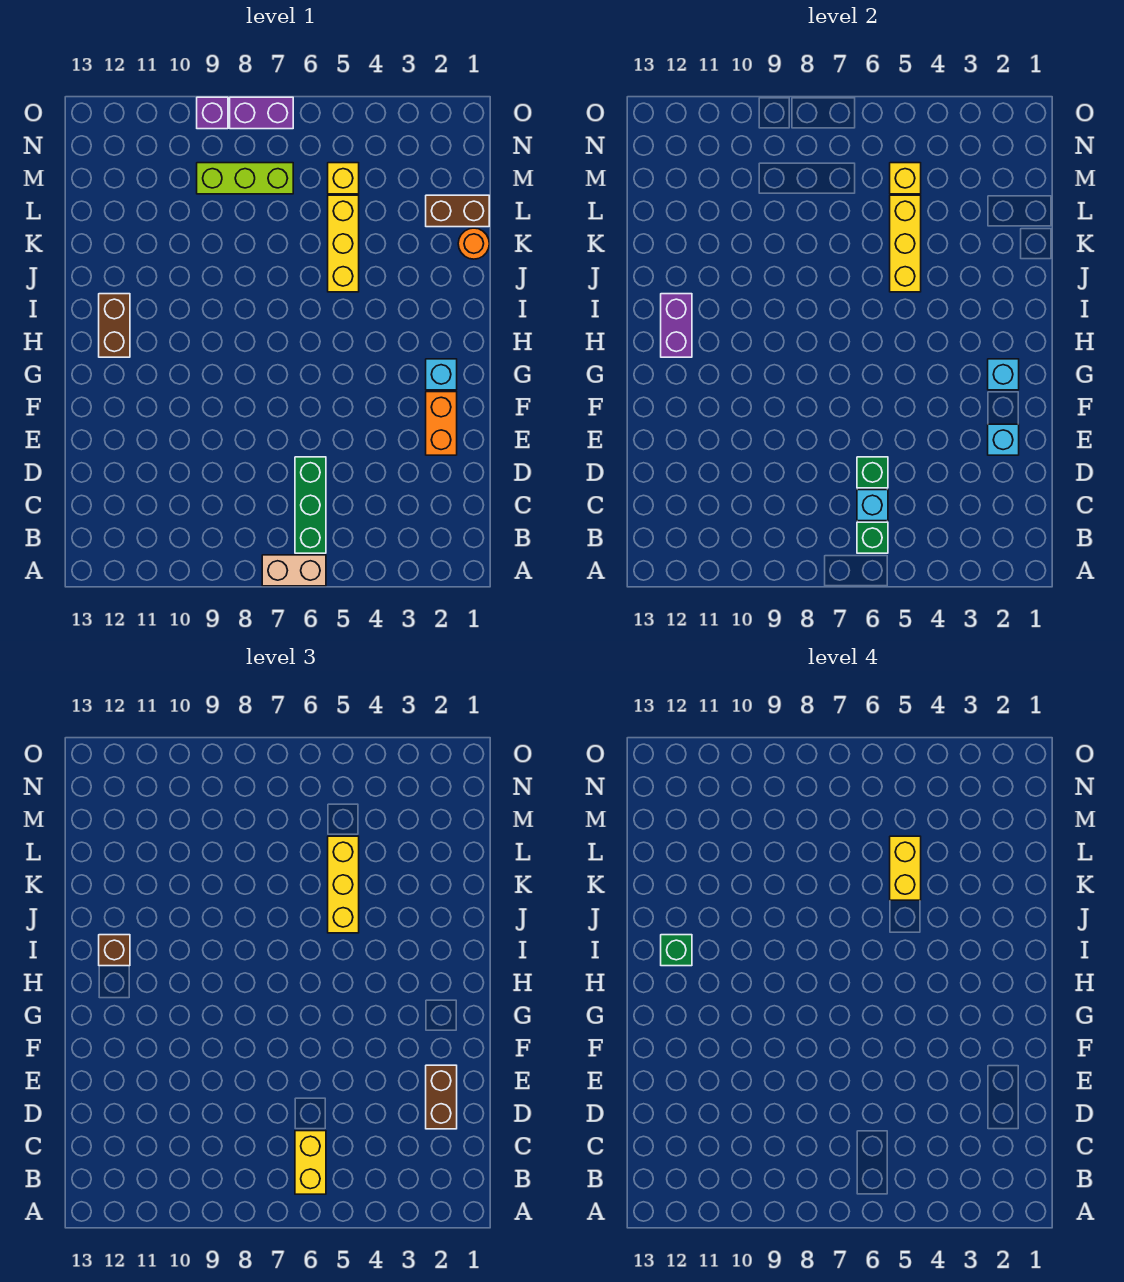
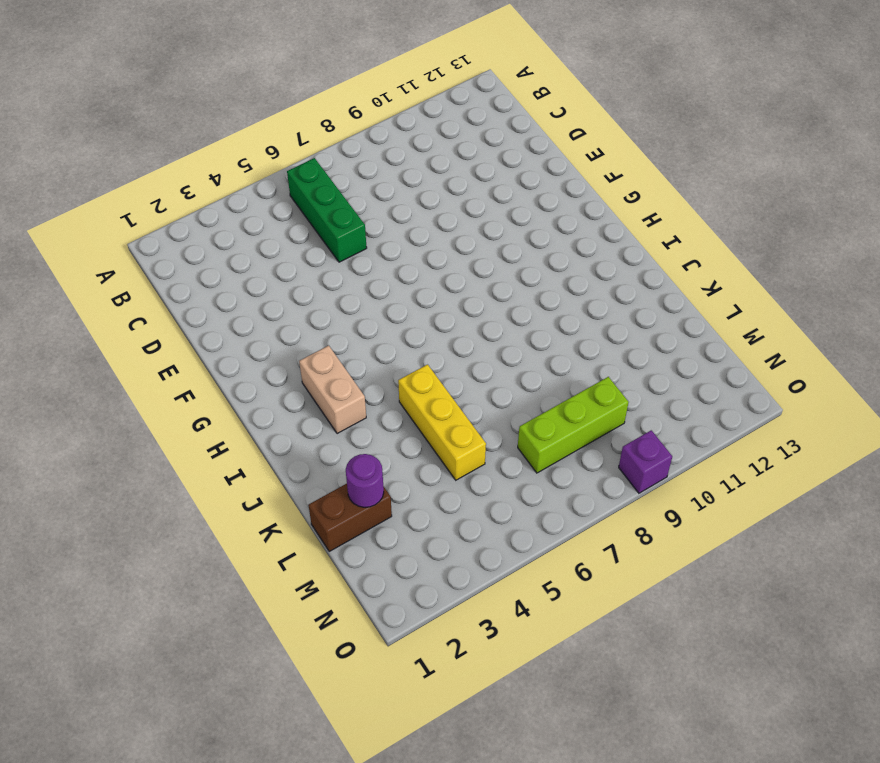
tan 1x2 brick [299,346,366,434] -> tan 1x2 brick turned to [262,555,326,586]
purple 1x1 round brick [346,454,384,507] -> none
none -> orange 1x2 brick [426,392,457,455]
none -> cyan 1x1 brick [426,359,457,390]
none -> brown 1x2 brick [99,294,130,357]

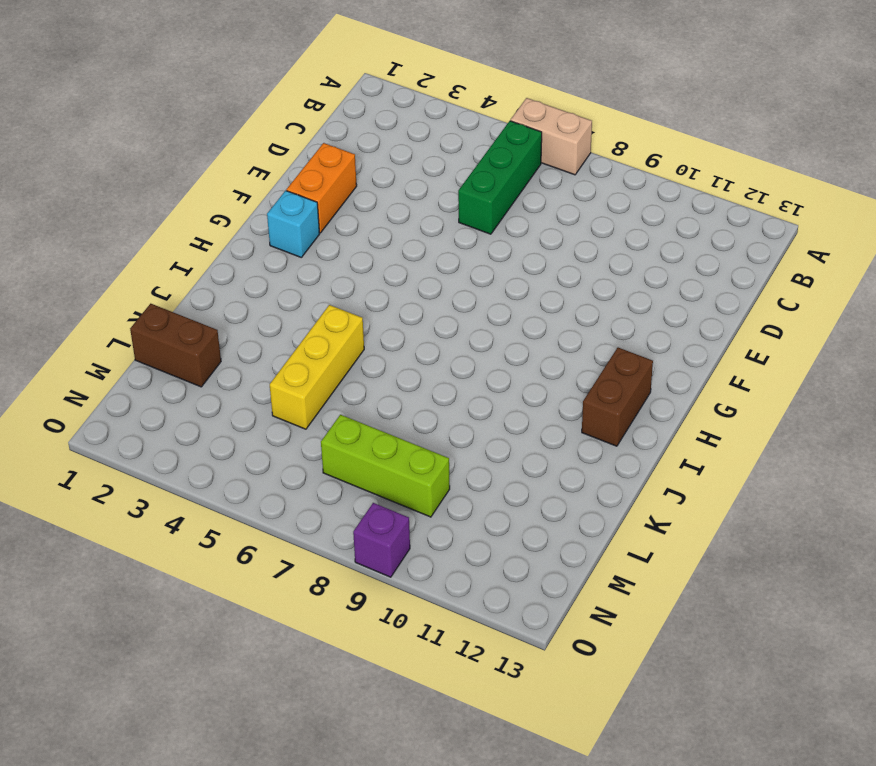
none -> orange 1x1 round brick [458,228,489,259]
none -> yellow 1x1 brick [328,163,359,194]
none -> purple 1x2 brick [230,97,293,129]

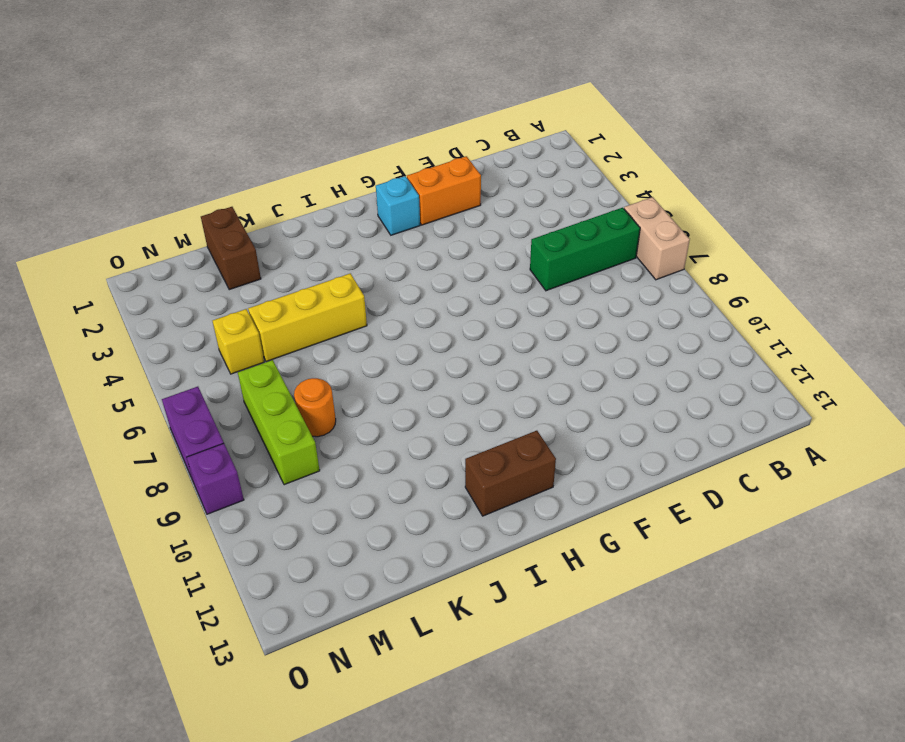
orange 1x1 round brick [294,378,336,437] -> orange 1x1 round brick moved to [458,228,489,259]
none -> green 1x1 brick [857,522,888,553]
none -> cyan 1x1 brick [857,490,888,521]
none -> green 1x1 brick [857,457,888,488]

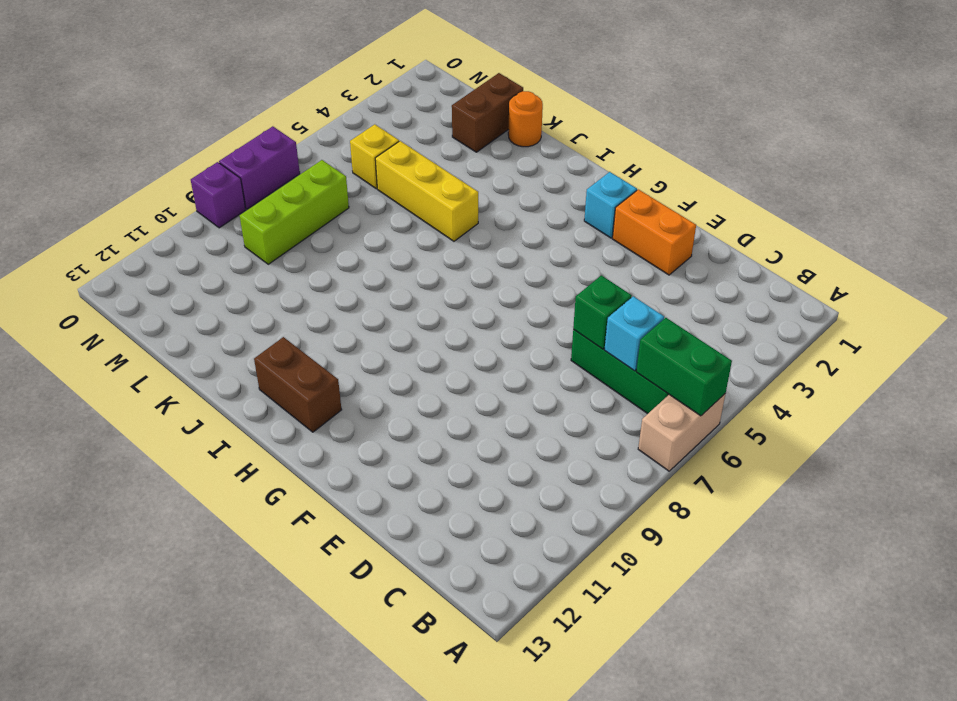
green 1x2 brick [636,318,732,416] -> green 1x1 brick [857,522,888,553]
none -> cyan 1x1 brick [988,424,1019,455]
none -> cyan 1x1 brick [988,359,1019,390]
none -> purple 1x2 brick [661,294,692,357]

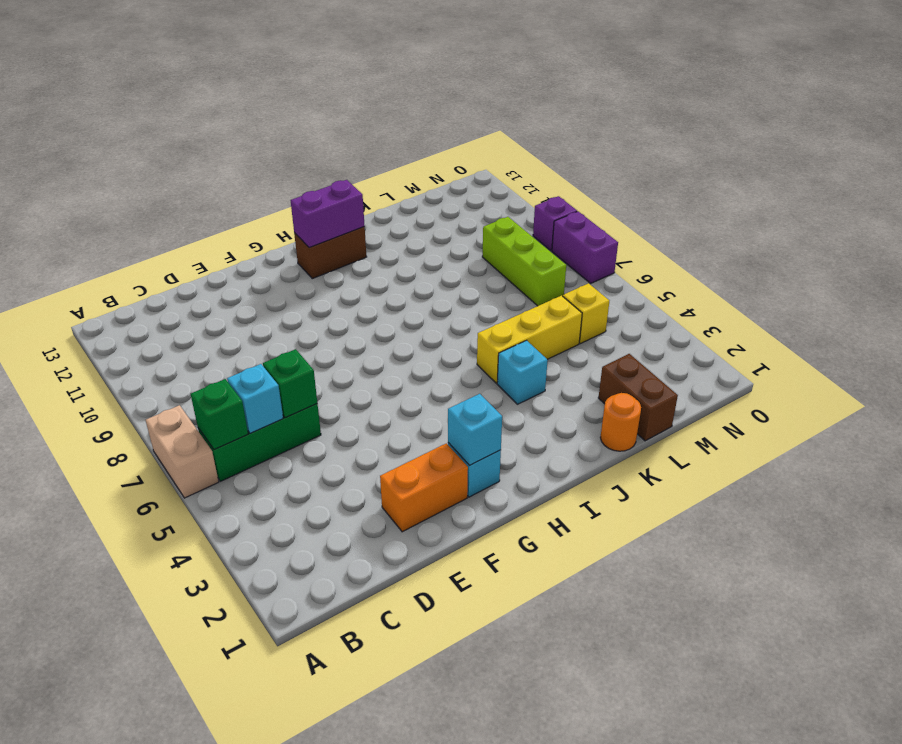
cyan 1x1 brick [497,340,548,404] -> cyan 1x1 brick moved to [988,424,1019,455]
none -> yellow 1x3 brick [890,195,921,292]
none -> yellow 1x1 brick [890,163,921,194]
none -> yellow 1x2 brick [295,1131,326,1194]

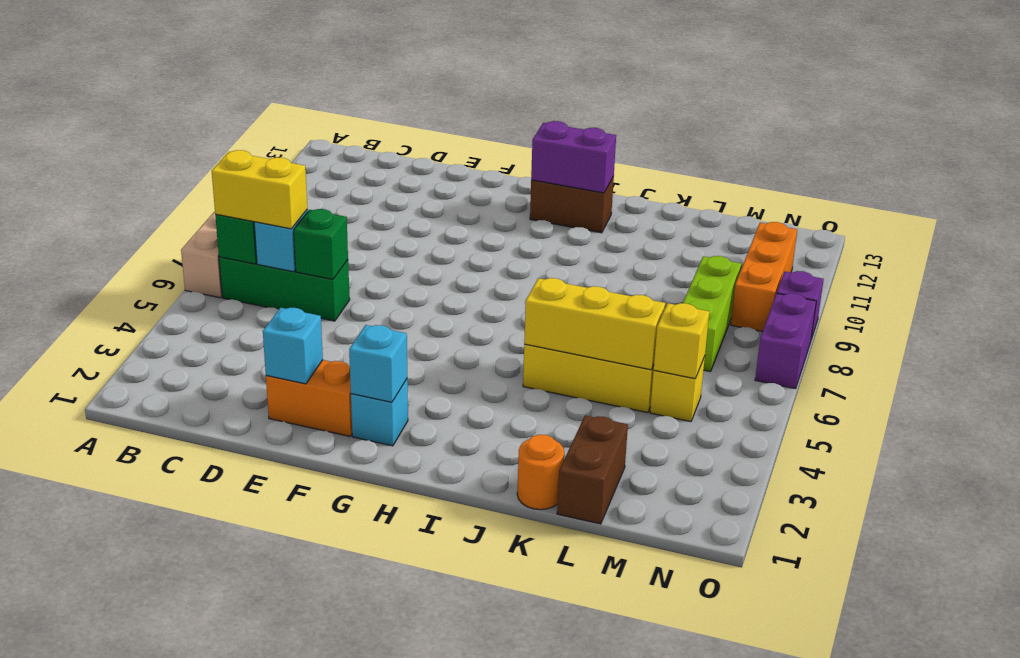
orange 1x3 brick [731,222,797,332] -> none
none -> brown 1x2 brick [426,1065,457,1129]
none -> brown 1x1 brick [99,935,130,966]
none -> yellow 1x3 brick [328,836,359,933]

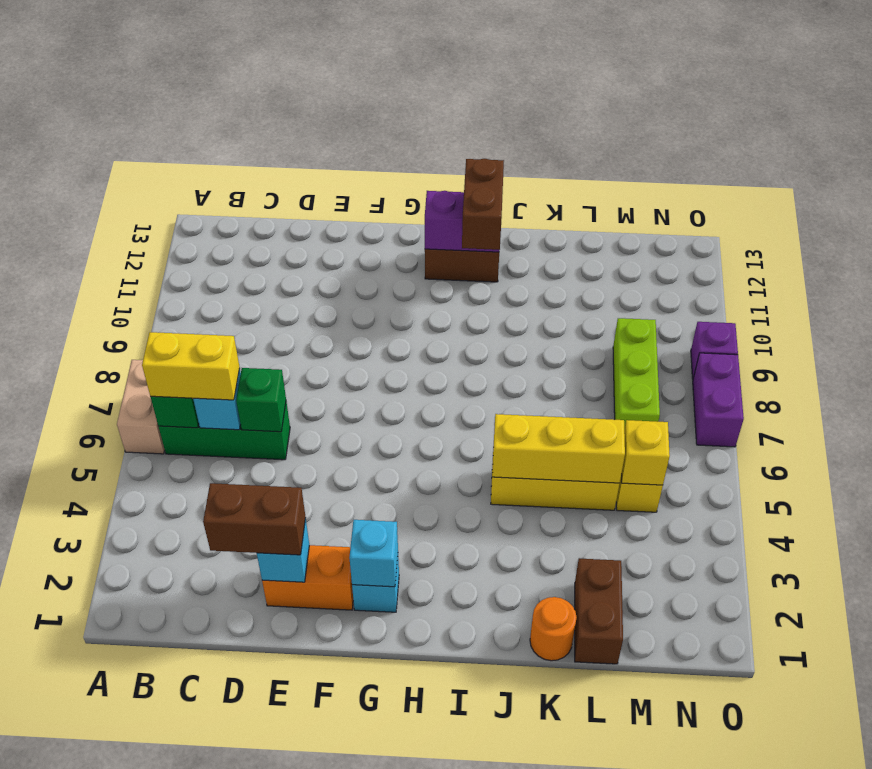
brown 1x2 brick [462,159,504,250] -> brown 1x1 brick [99,935,130,966]
none -> yellow 1x3 brick [328,836,359,933]
none -> green 1x1 brick [661,935,692,966]
none -> yellow 1x2 brick [890,836,921,900]

